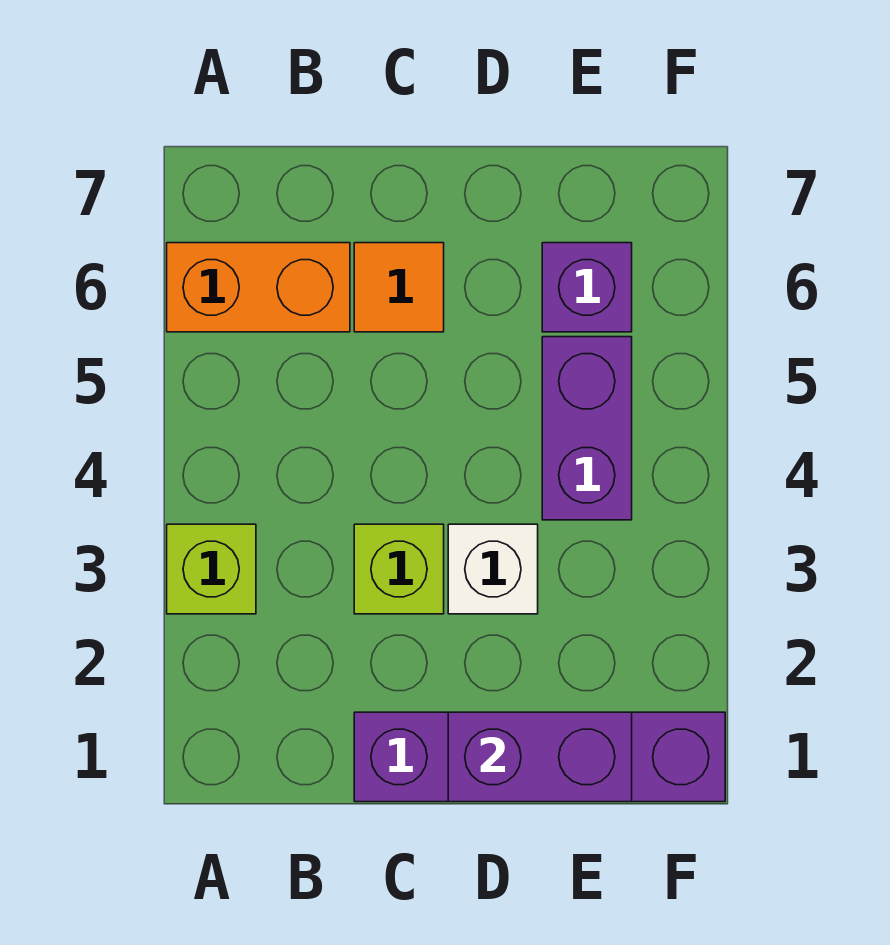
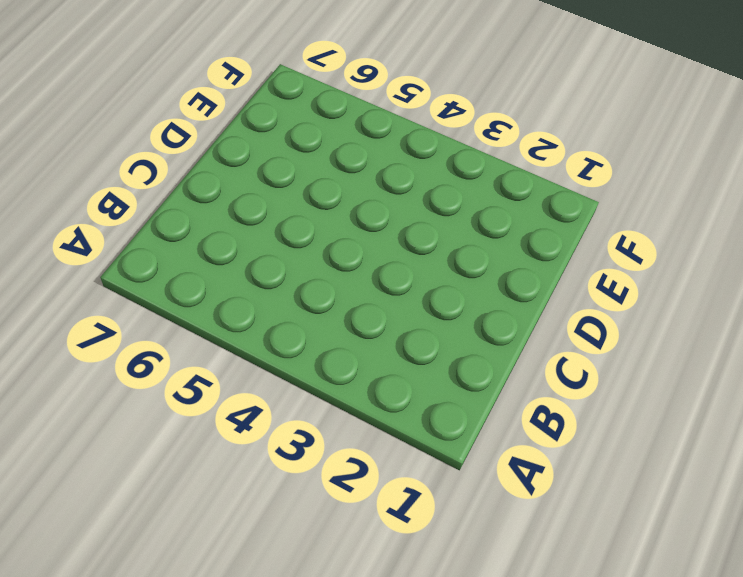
none -> lime 1x1 brick [167,524,256,614]
none -> orange 1x2 brick [167,243,350,332]

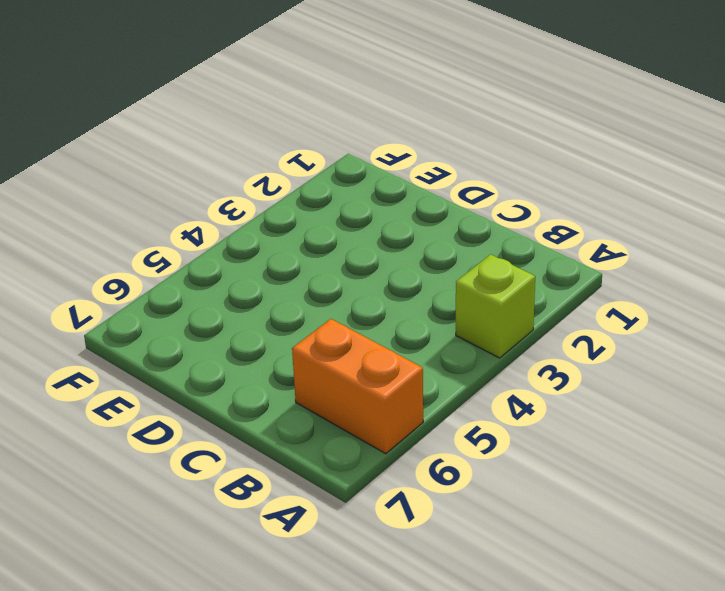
none -> purple 1x4 brick [354,712,725,802]
none -> lime 1x1 brick [354,524,444,614]

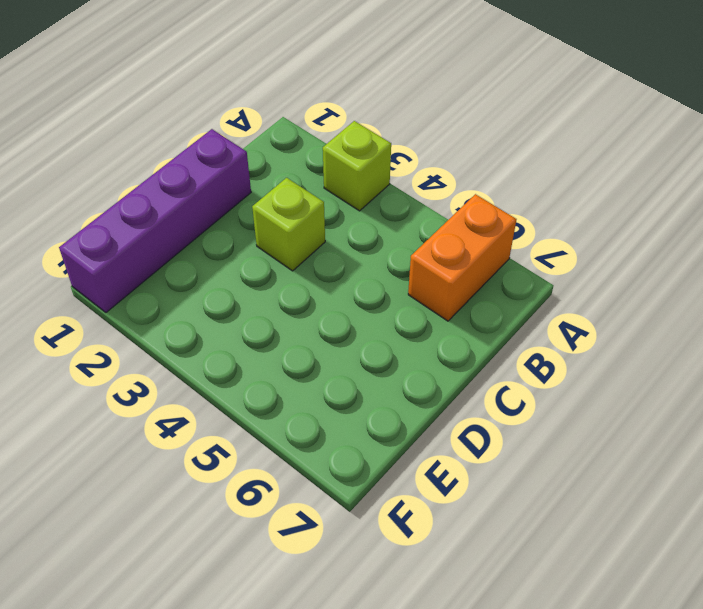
none -> orange 1x1 tile [354,243,444,332]
none -> white 1x1 brick [448,524,538,614]

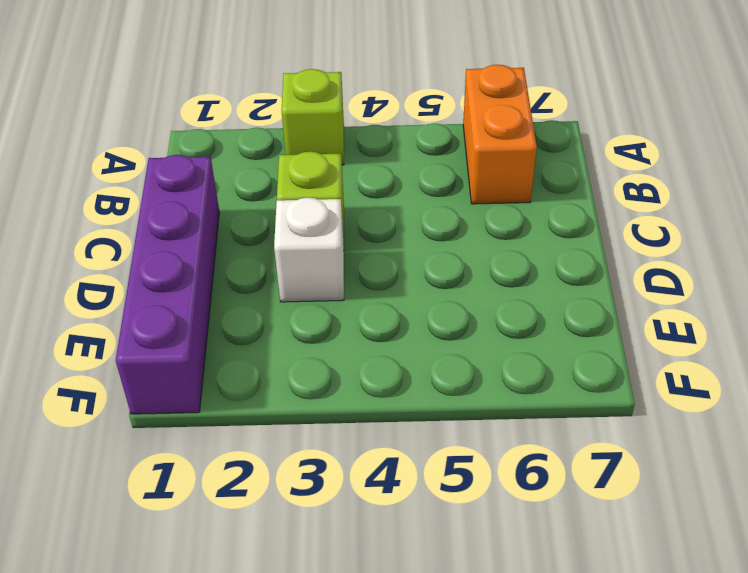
none -> orange 1x1 tile [354,243,444,332]
none -> purple 1x2 brick [542,337,632,520]

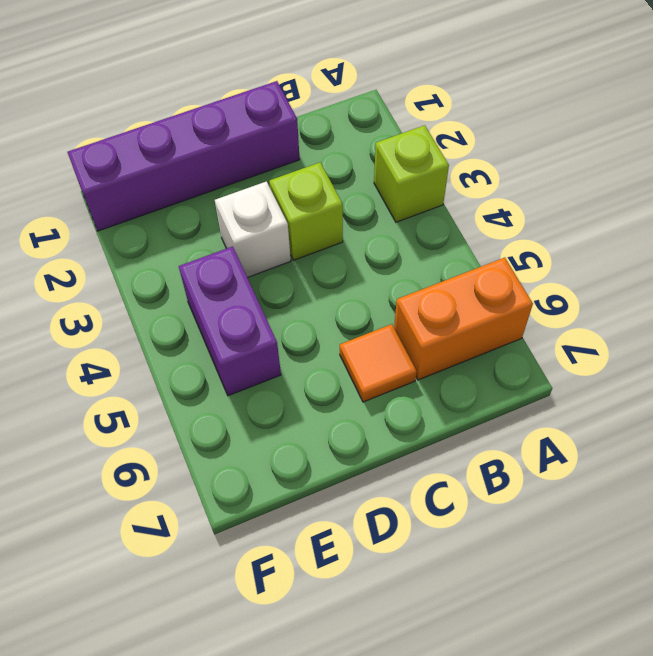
none -> purple 1x1 brick [542,243,632,332]
none -> purple 1x2 brick [448,712,632,802]

